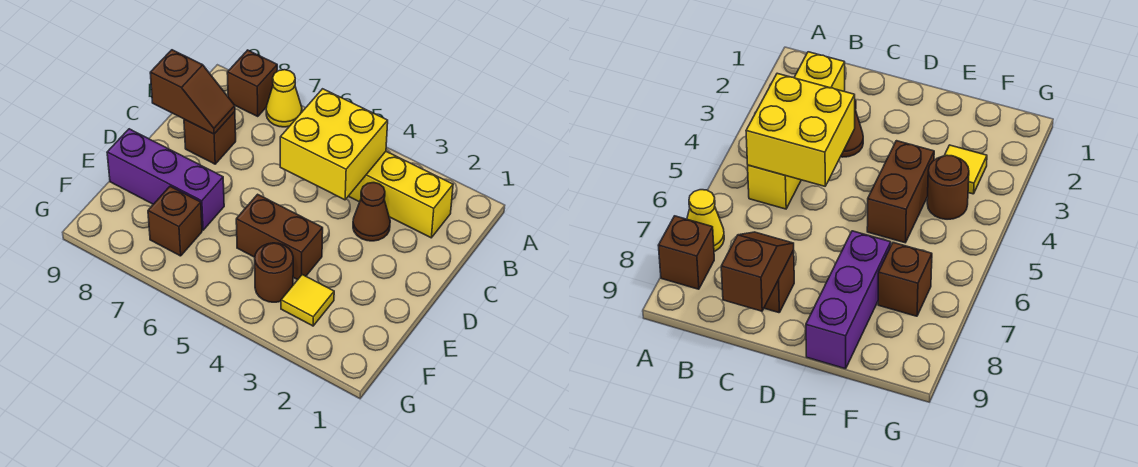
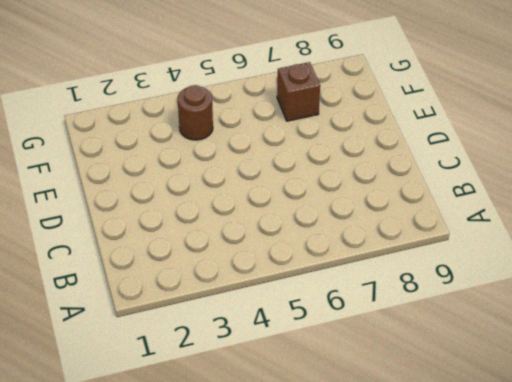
none -> yellow 1x1 cone [266,70,302,127]
none -> brown 1x1 brick [227,50,277,116]
none -> yellow 1x4 brick [349,152,453,238]

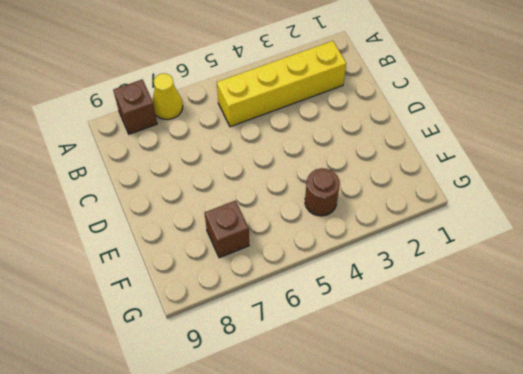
none -> brown 1x1 cone [353,183,390,241]
none -> brown 1x1 brick [184,112,236,164]
none -> brown 1x2 brick [236,194,323,280]

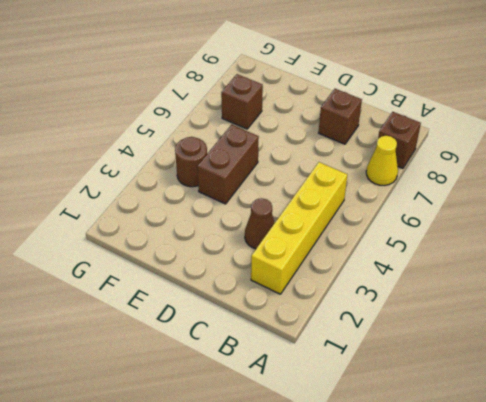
none -> purple 1x3 brick [107,129,224,230]
none -> yellow 1x1 tile [281,275,334,326]
none -> yellow 2x2 brick [280,89,388,200]

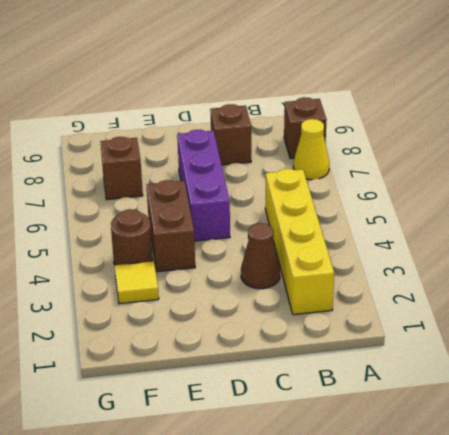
purple 1x3 brick [177,129,230,241] -> purple 1x3 brick moved to [107,129,224,230]
none -> yellow 2x2 brick [280,89,388,200]
none -> brown 1x2 slope [150,50,235,134]

